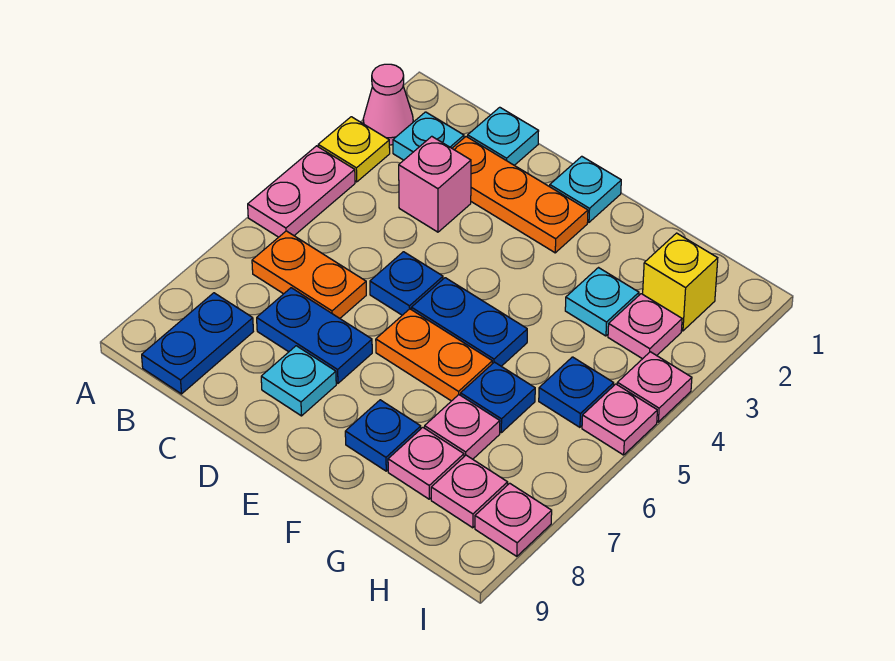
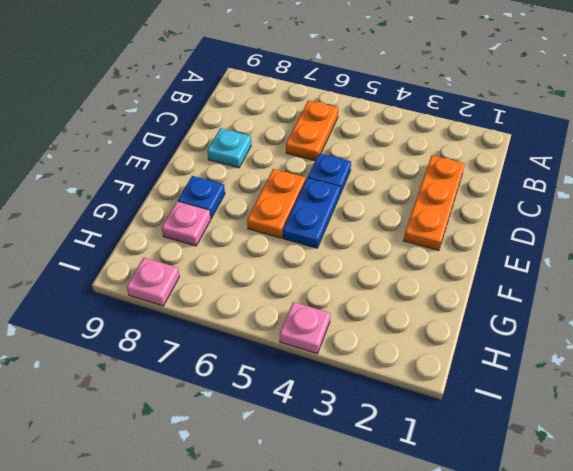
none -> pink 1x1 cone [363,64,413,145]
none -> yellow 1x1 plate [318,117,390,182]
none -> pink 1x2 plate [248,146,355,237]

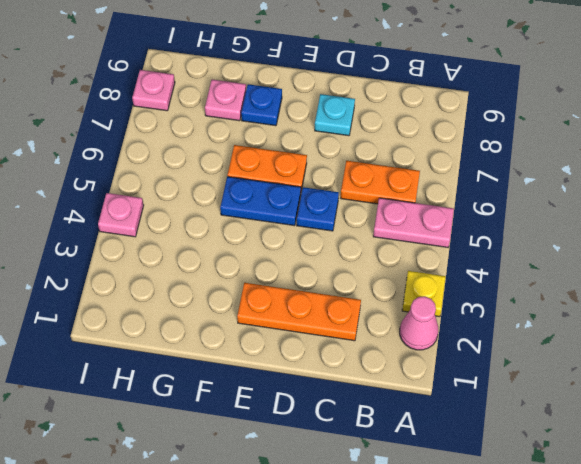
pink 1x2 plate [373,198,454,247] -> pink 1x2 plate turned to [248,146,355,237]
none -> cyan 1x1 plate [393,112,464,160]
none -> blue 1x2 plate [142,293,253,394]
none -> cyan 1x1 plate [468,107,539,165]

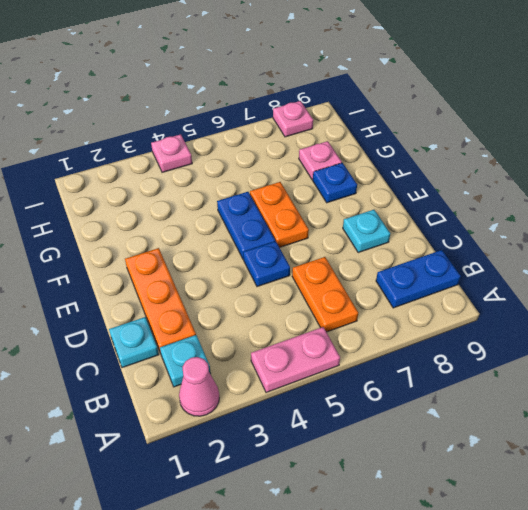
none -> yellow 1x1 plate [318,117,390,182]
none -> pink 1x1 brick [399,136,471,232]
none -> blue 1x2 plate [257,288,372,383]

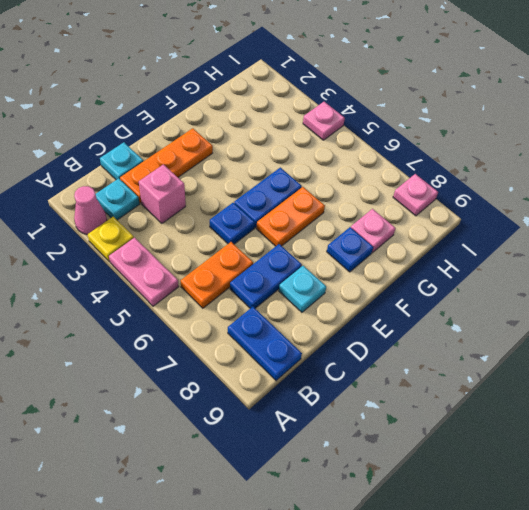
none -> cyan 1x1 plate [550,156,621,222]
none -> cyan 1x1 plate [565,268,639,336]
none -> blue 1x1 plate [461,362,535,433]

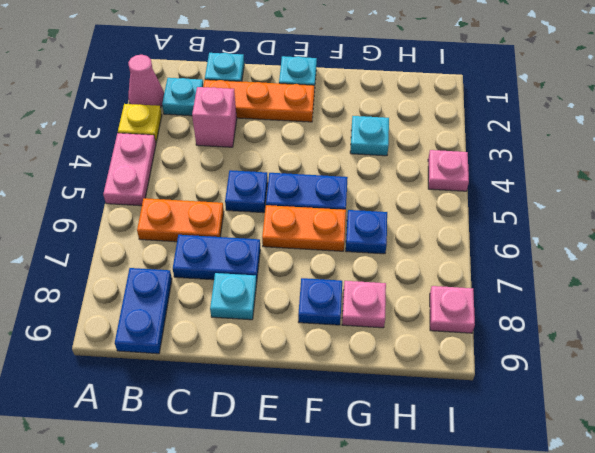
none -> pink 1x1 plate [425,395,500,459]
none -> yellow 1x1 brick [643,233,718,331]
none -> pink 1x1 plate [608,294,682,359]

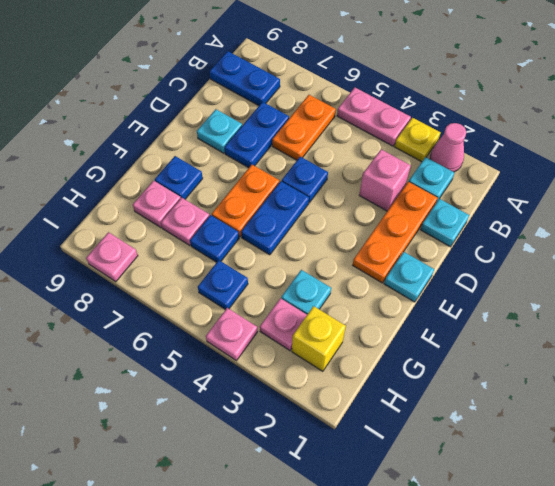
none -> pink 1x1 plate [431,455,508,528]
none -> pink 1x1 plate [582,384,657,455]

